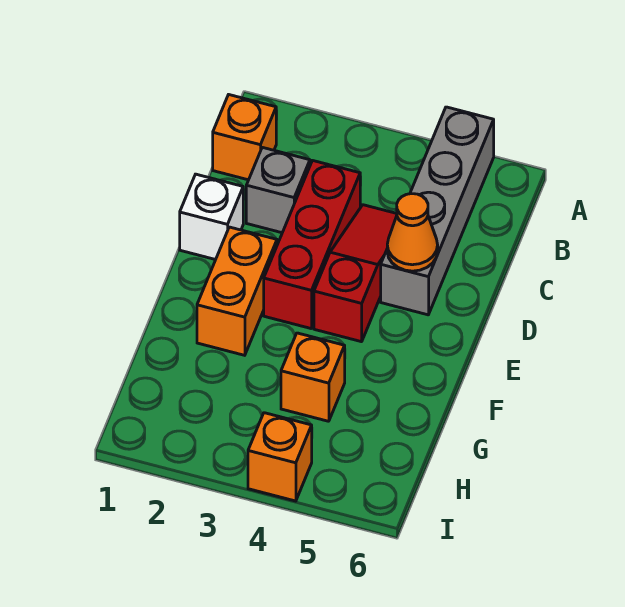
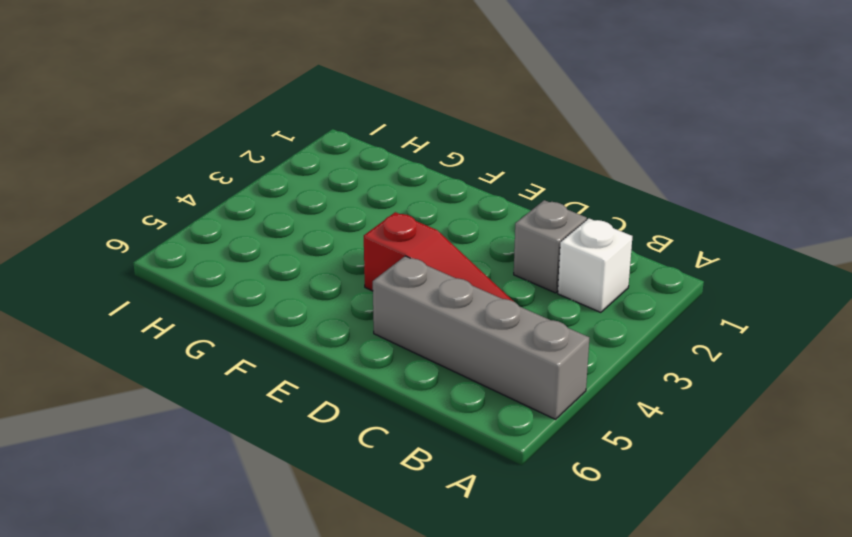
white 1x1 brick [558,219,632,312] -> white 1x1 brick moved to [180,174,243,260]
none -> orange 1x1 brick [213,95,276,180]
none -> red 1x3 brick [264,161,360,328]

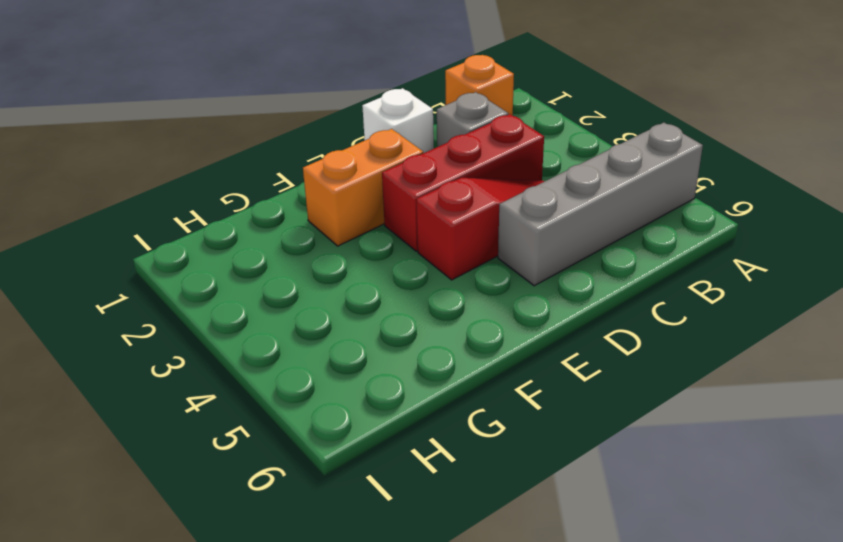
none -> orange 1x1 brick [281,333,345,421]
none -> orange 1x1 brick [248,413,312,501]

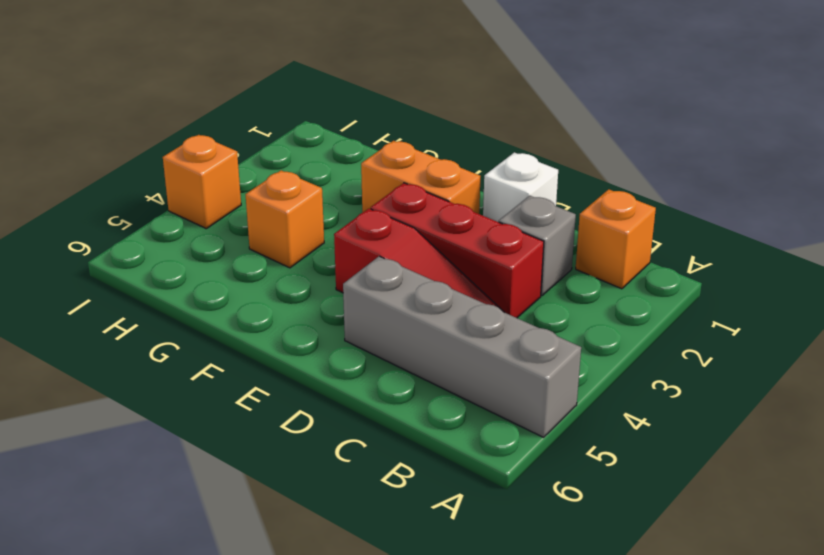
none -> orange 1x1 cone [387,194,438,271]

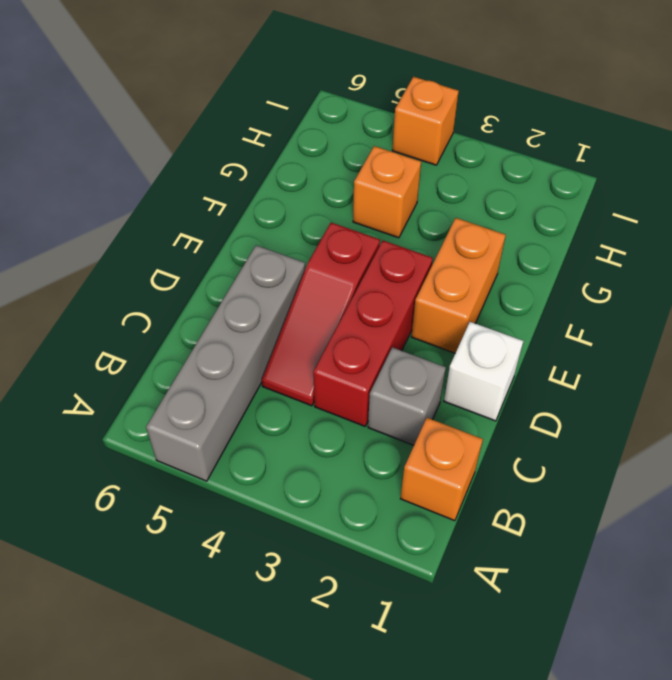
none -> orange 1x1 cone [387,194,438,271]

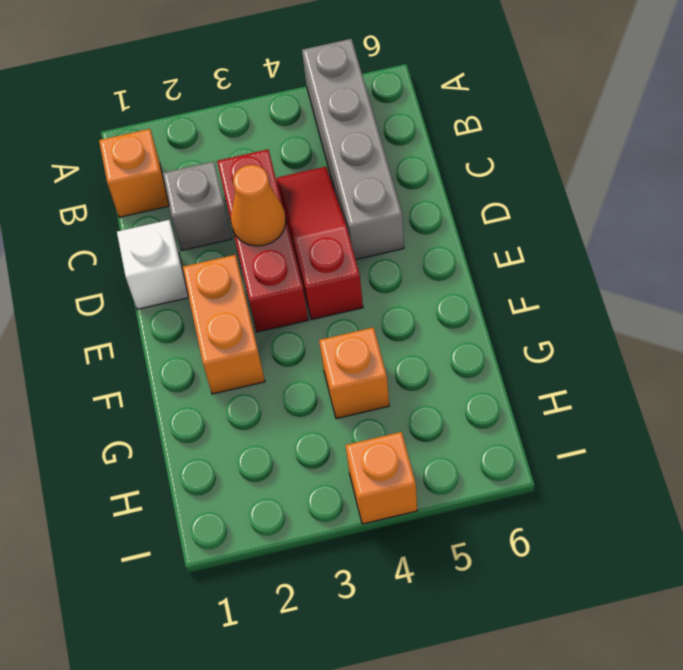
orange 1x1 cone [231,165,286,246] -> orange 1x1 cone moved to [387,194,438,271]

